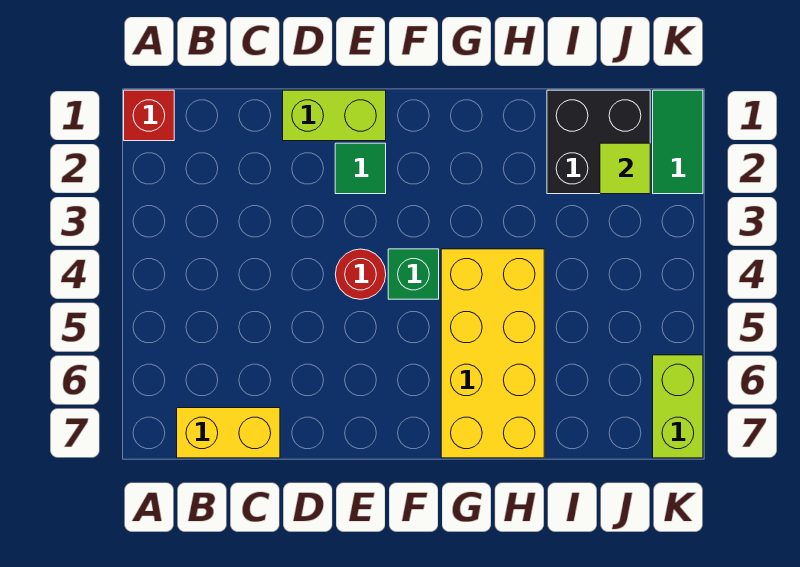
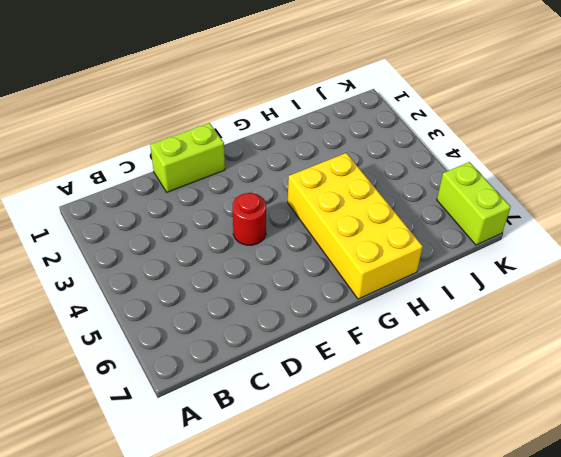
none -> red 1x1 brick [124,90,174,141]
none -> yellow 1x2 brick [177,408,280,458]

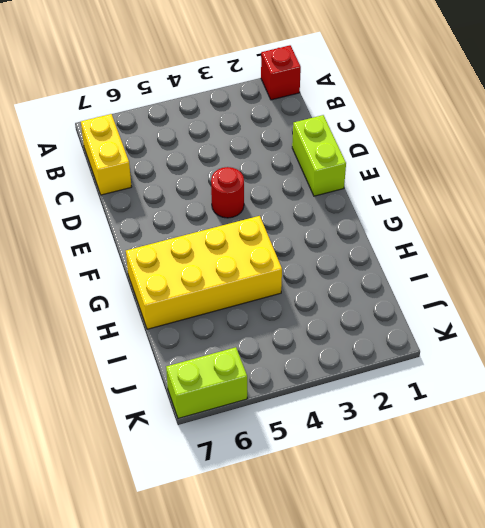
none -> green 1x1 tile [335,143,386,194]
none -> green 1x1 brick [388,249,439,299]

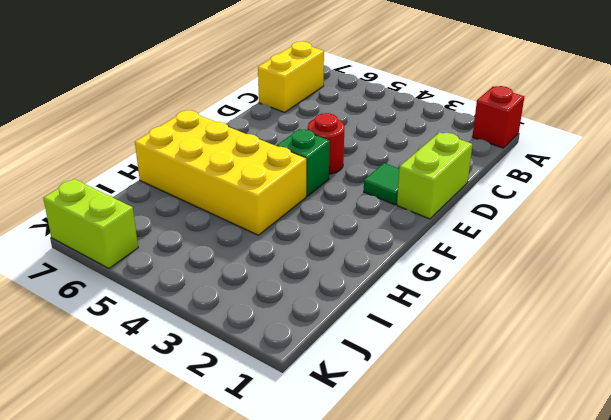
none -> black 2x2 brick [547,90,650,194]
none -> green 1x2 tile [653,90,703,194]

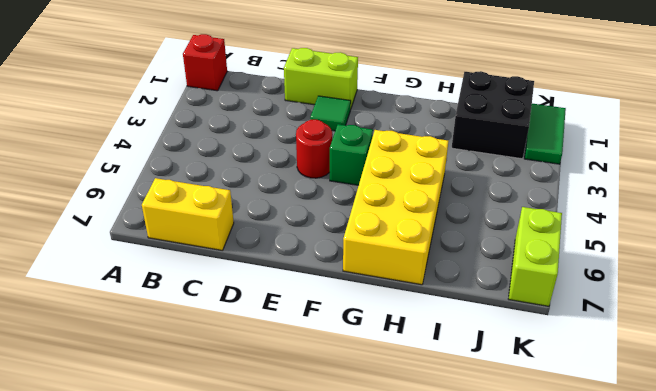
none -> lime 1x1 tile [600,143,650,194]

